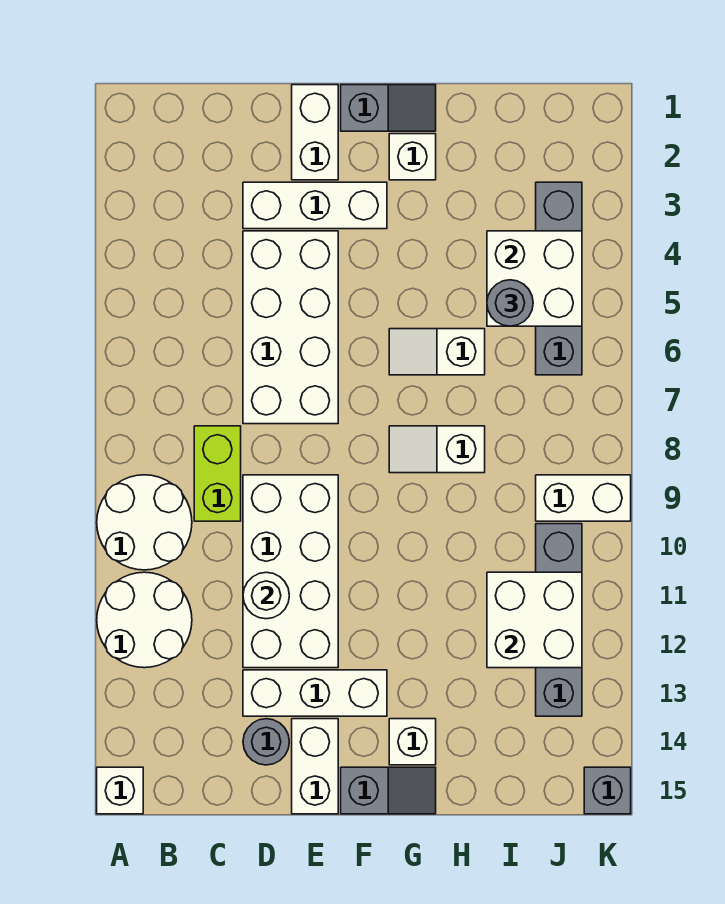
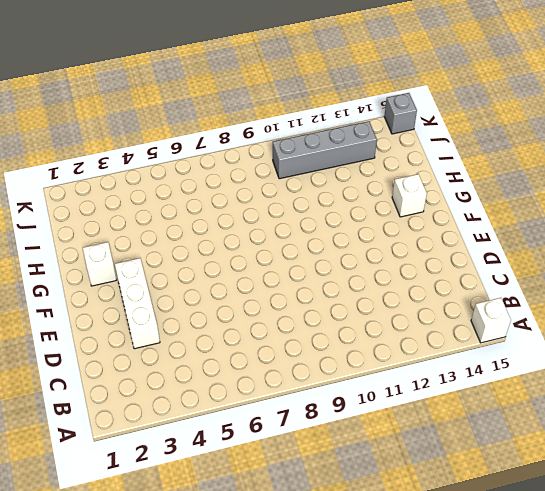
none -> white 2x2 round brick [97,475,192,570]
none -> white 2x2 round brick [97,572,192,668]
none -> lime 1x2 brick [194,426,241,521]

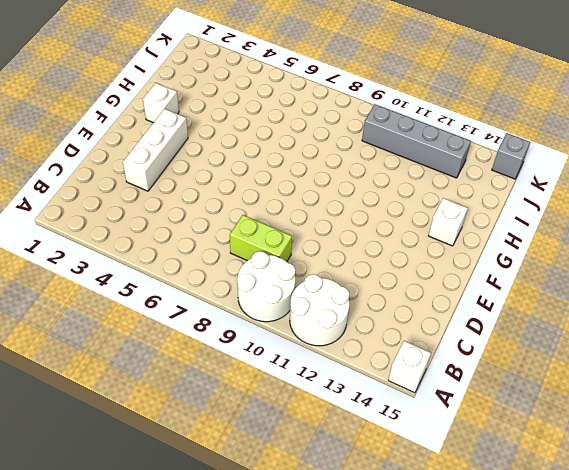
none -> white 2x4 brick [243,231,338,424]
none -> white 2x4 brick [243,475,338,668]
none -> white 1x3 brick [243,670,387,716]

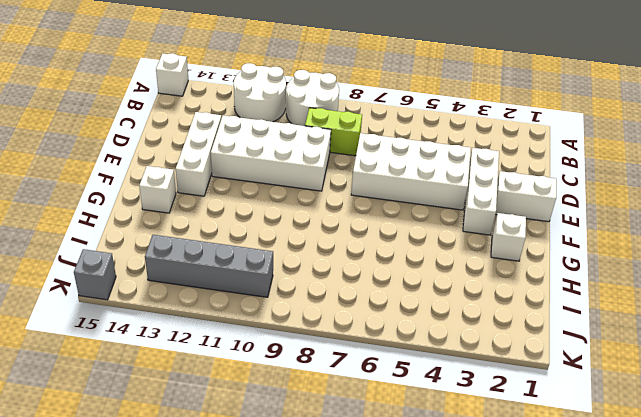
none -> grey 1x1 round brick [243,719,289,765]
none -> white 1x2 brick [292,719,338,814]
none -> grey 1x2 slope [341,85,436,131]

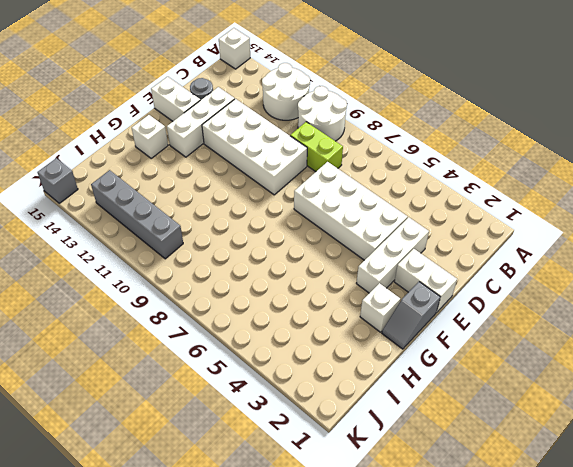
none -> grey 1x2 slope [341,767,436,814]
none -> white 1x2 slope [389,329,485,375]
none -> white 1x2 slope [389,426,485,473]

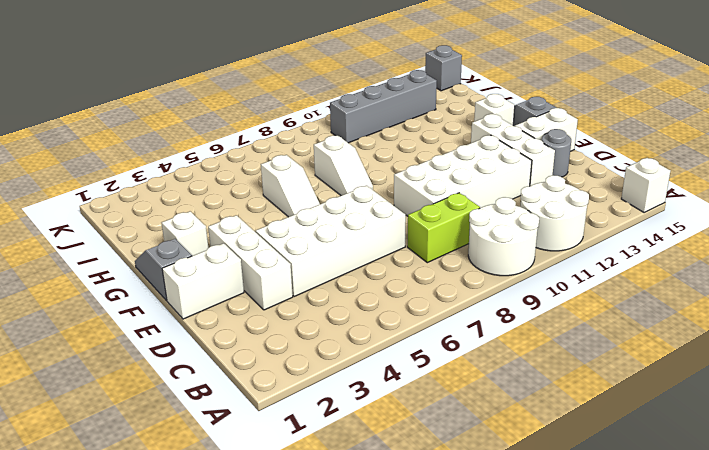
none -> grey 1x4 brick [536,182,582,375]
none -> white 1x2 brick [536,475,631,521]
none -> white 1x1 round brick [243,572,289,619]

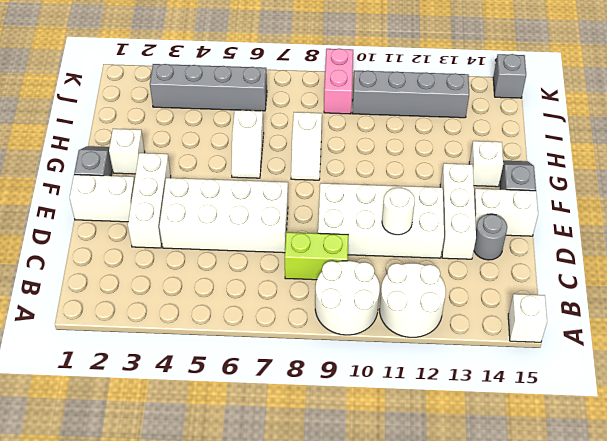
pink 1x2 brick [324,49,353,114] -> white 1x2 brick [536,475,631,521]
none -> white 2x2 brick [487,231,582,326]
none -> white 2x2 brick [487,572,582,668]
none -> grey 1x1 round brick [487,280,533,326]

